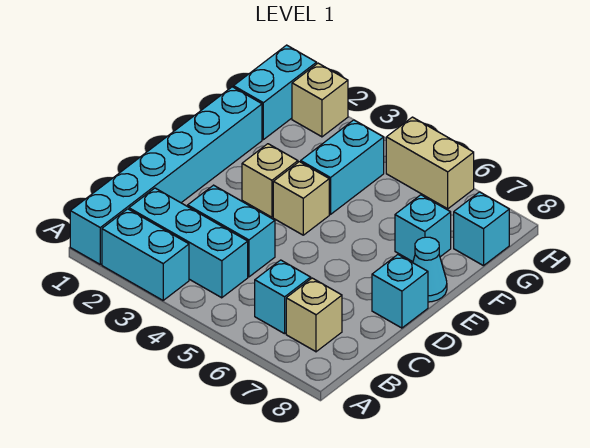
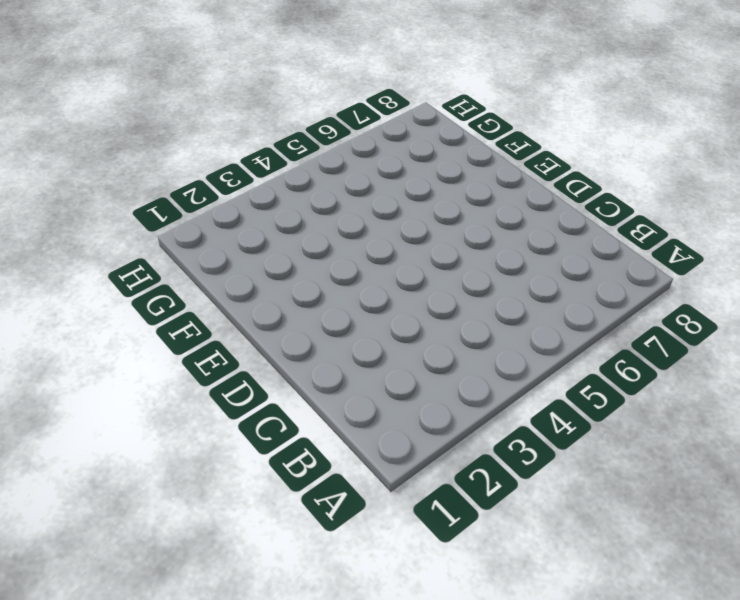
none -> cyan 1x6 brick [70,87,262,264]
none -> cyan 1x2 brick [102,209,189,300]
none -> cyan 1x3 brick [129,188,248,298]

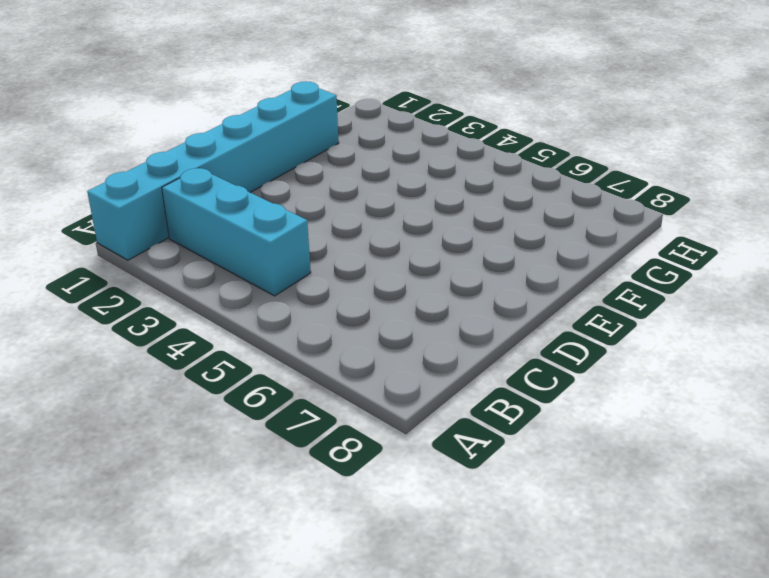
none -> cyan 1x2 brick [102,209,189,300]
none -> cyan 1x1 brick [255,260,311,334]
none -> tan 1x1 brick [286,278,342,352]

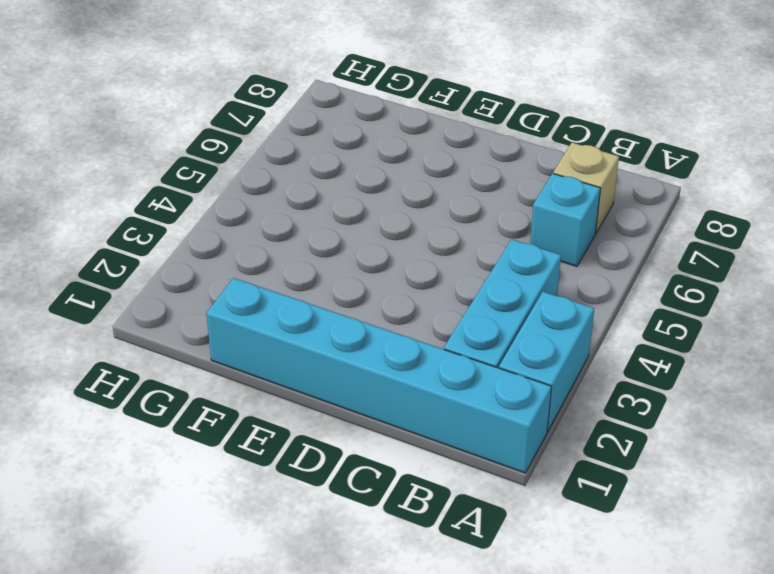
none -> cyan 1x2 brick [188,185,275,277]
none -> cyan 1x1 brick [372,255,428,328]
none -> tan 1x1 brick [242,144,298,217]

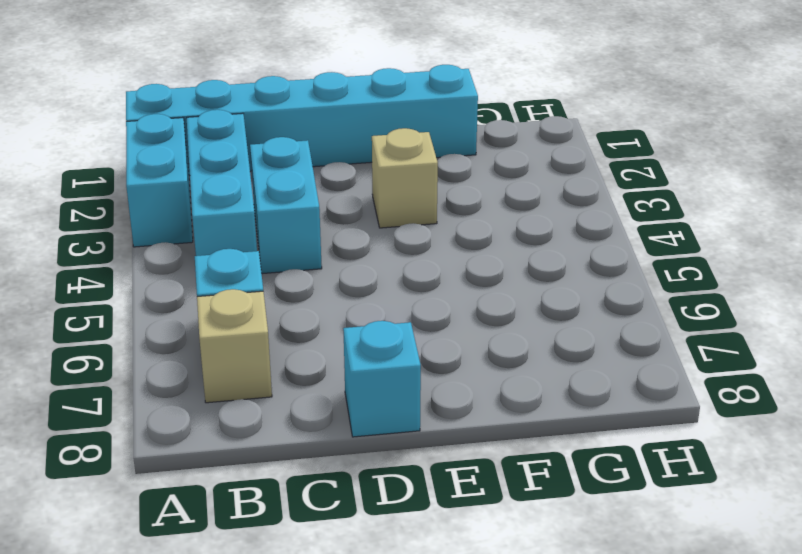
none -> tan 1x1 brick [273,162,329,235]
none -> cyan 1x1 cone [413,237,447,302]
none -> cyan 1x2 brick [301,120,384,214]

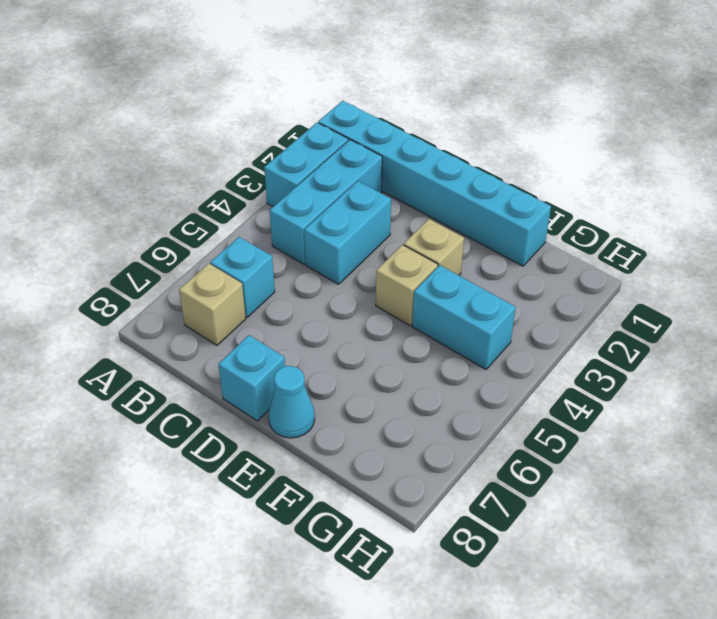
none -> cyan 1x1 brick [395,195,451,262]
none -> cyan 1x2 brick [234,45,317,140]
none -> cyan 1x1 brick [454,192,509,266]

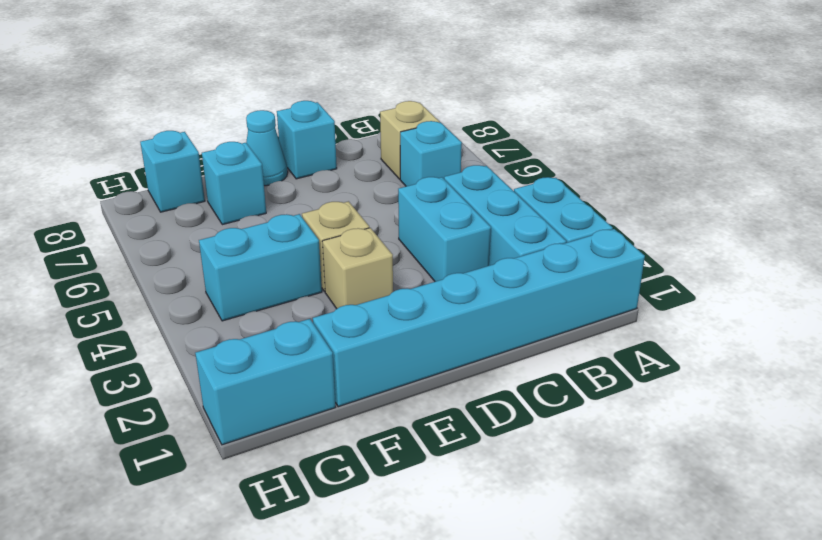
none -> tan 1x1 brick [292,63,348,137]
none -> tan 1x2 brick [386,117,474,209]

